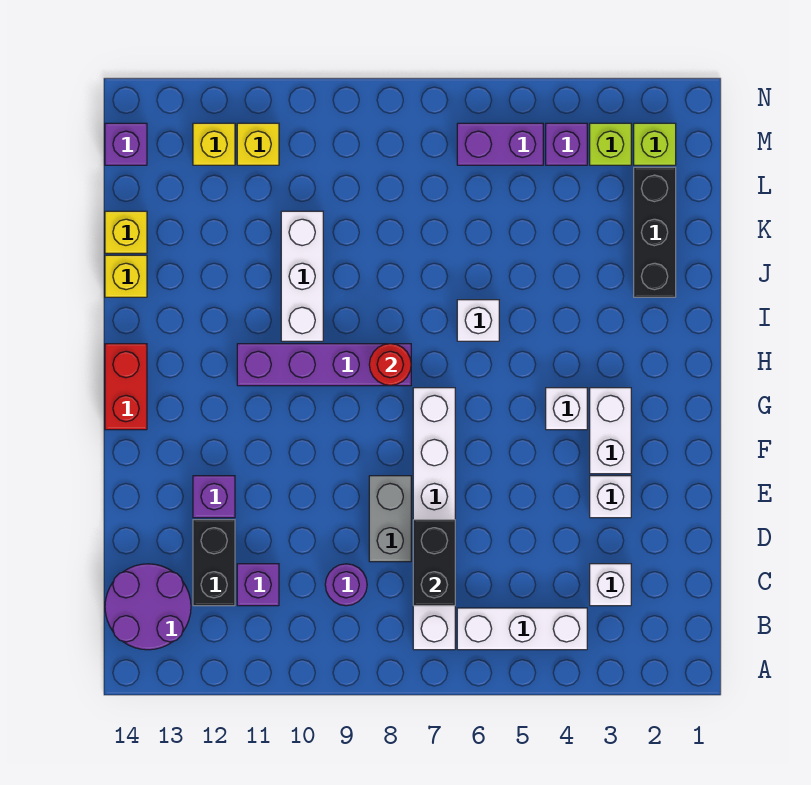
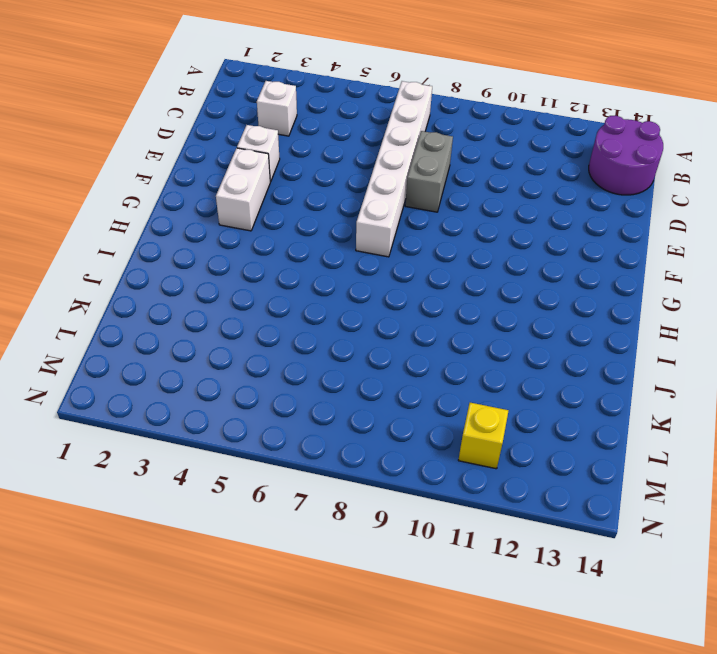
none -> white 1x3 brick [457,608,587,650]
none -> purple 1x1 round brick [325,564,367,606]
none -> purple 1x1 brick [237,564,279,606]

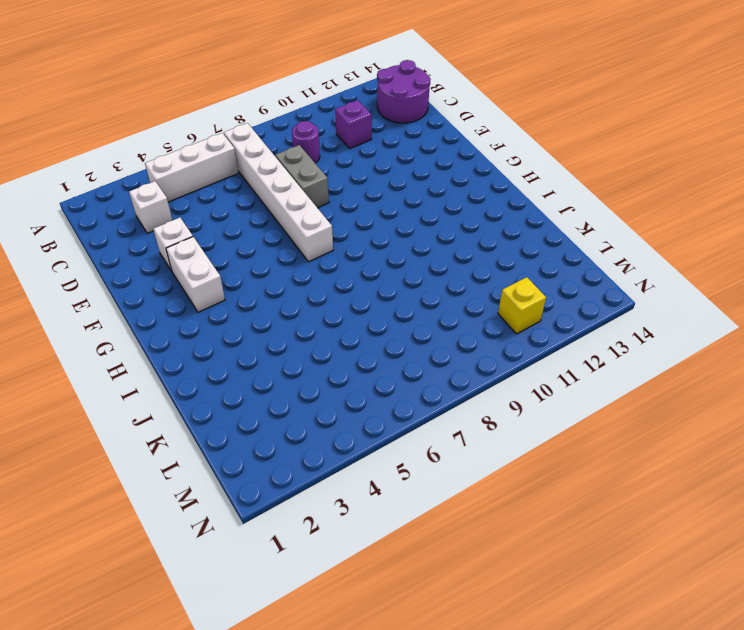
none -> black 1x2 brick [193,520,235,606]
none -> purple 1x1 brick [193,476,235,518]
none -> white 1x1 brick [546,388,587,430]

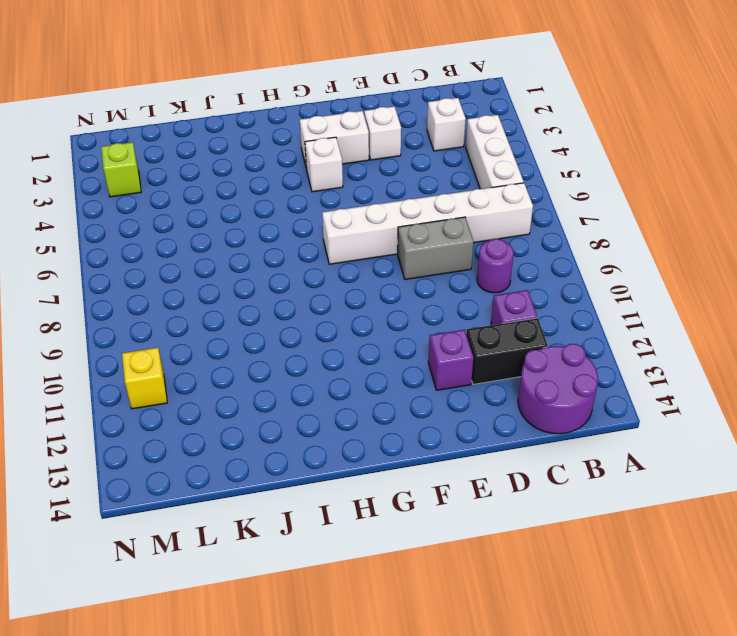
none -> red 1x2 brick [105,344,147,430]
none -> purple 1x4 brick [237,344,411,386]
none -> white 1x1 brick [457,300,499,341]

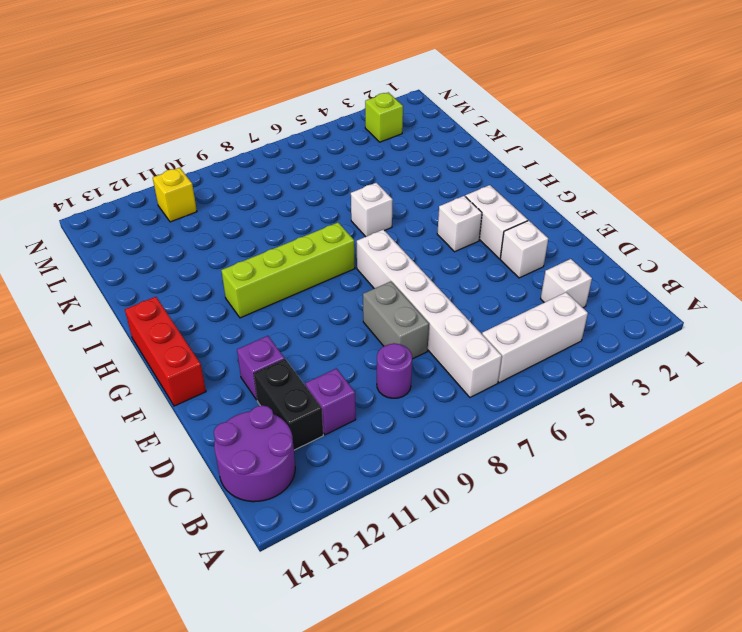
red 1x3 brick [125,297,206,406] -> red 1x2 brick [105,344,147,430]
lime 1x4 brick [221,223,355,318] -> purple 1x4 brick [237,344,411,386]
none -> white 1x3 brick [281,211,323,341]
none -> black 1x3 brick [634,167,676,297]
none -> yellow 1x1 brick [105,255,147,297]

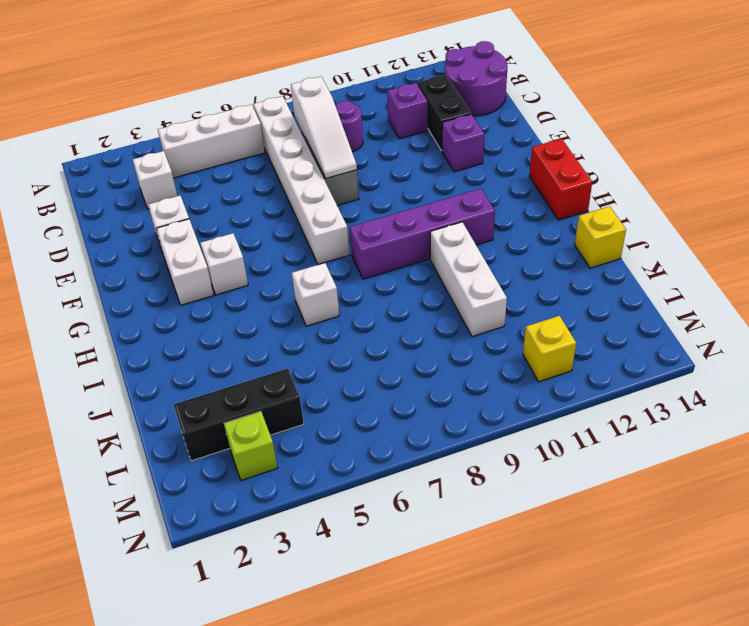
white 1x3 slope [291,76,357,178] -> none
black 1x3 brick [174,368,304,461] -> black 1x3 brick turned to [634,167,676,297]
none -> yellow 1x1 brick [105,211,147,253]
none -> lime 1x1 brick [634,123,676,165]
none -> purple 1x1 brick [546,123,587,165]

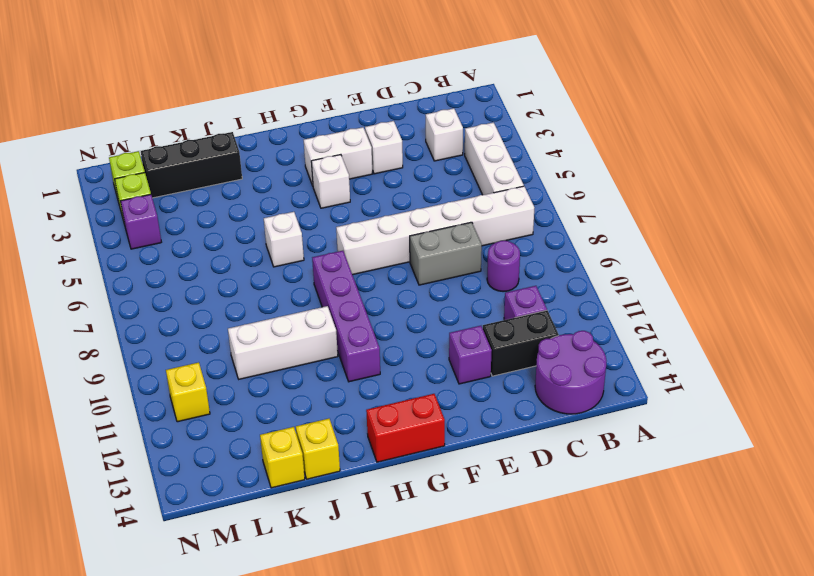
none -> purple 1x2 brick [457,123,543,165]
none -> yellow 1x1 brick [193,123,235,165]
none -> purple 1x1 brick [105,123,147,165]

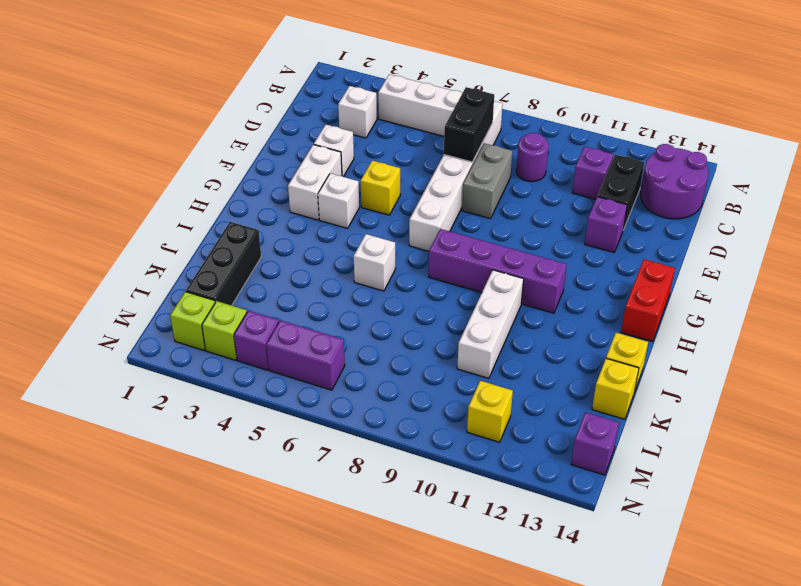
yellow 1x1 brick [361,161,400,215] -> yellow 1x1 brick moved to [193,123,235,165]
none -> red 1x1 round brick [369,344,411,385]

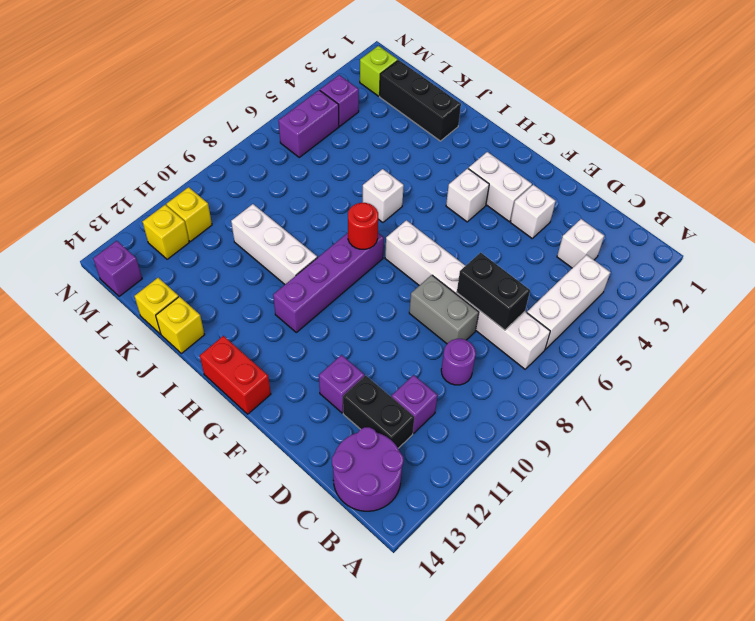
none -> lime 1x1 brick [590,123,631,165]

